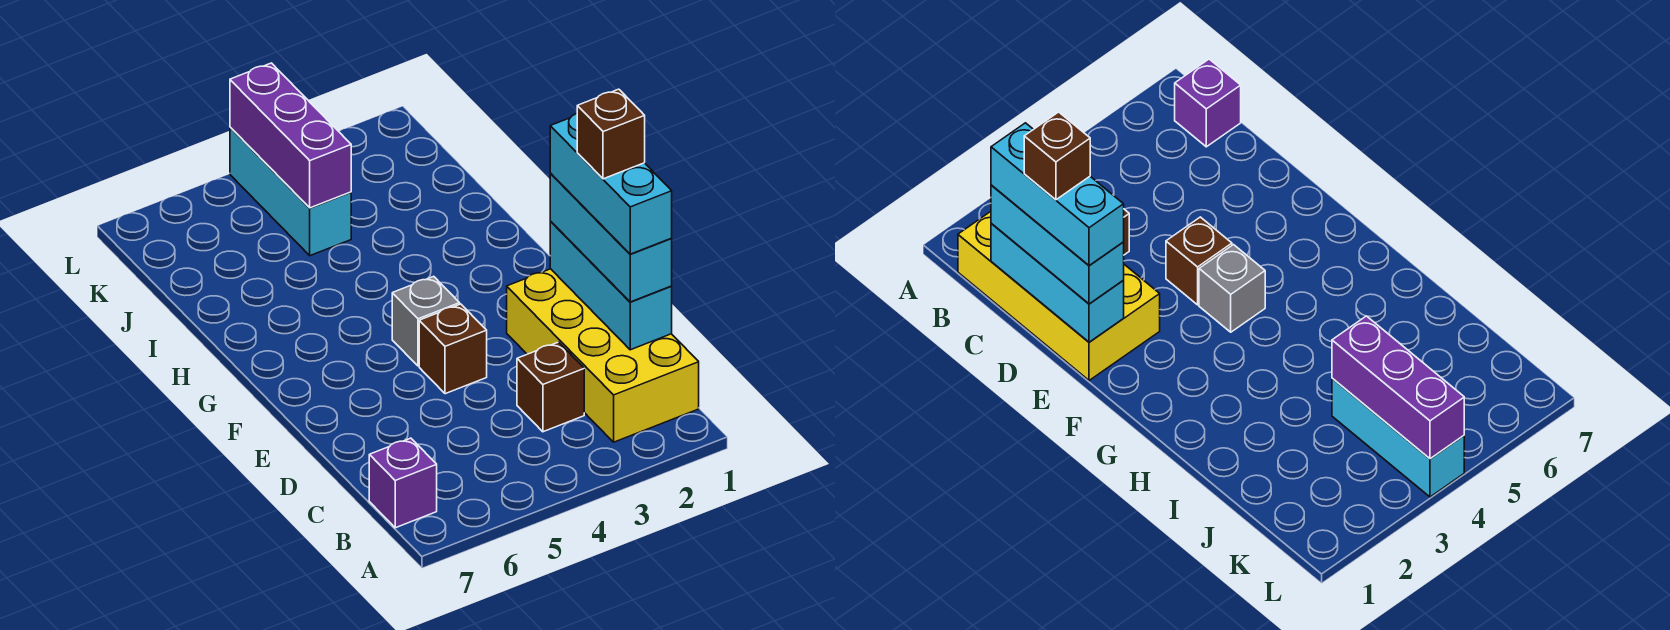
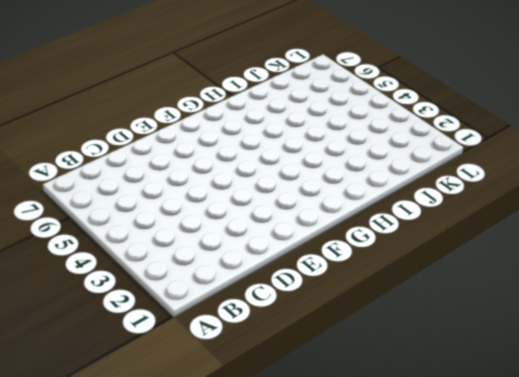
none -> yellow 2x4 brick [507,269,699,442]
none -> purple 1x1 brick [369,438,437,528]

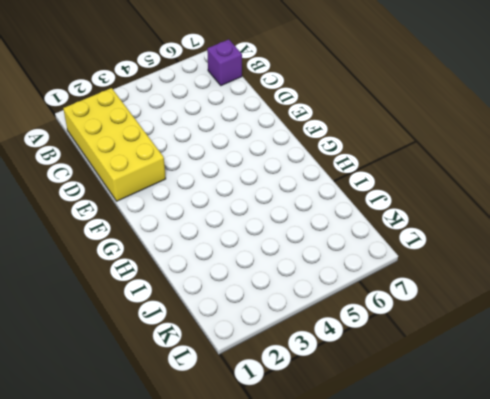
none -> brown 1x1 brick [517,342,584,432]
none -> brown 1x1 brick [419,304,487,394]

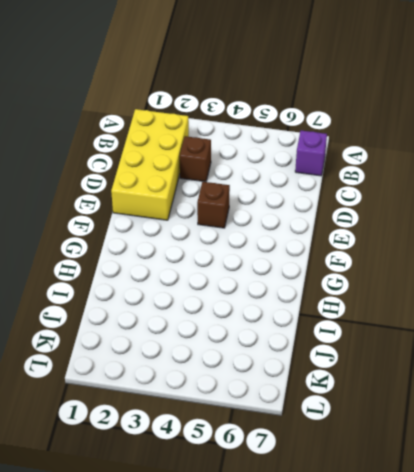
none -> grey 1x1 brick [392,276,460,366]
none -> cyan 1x3 brick [230,127,351,256]

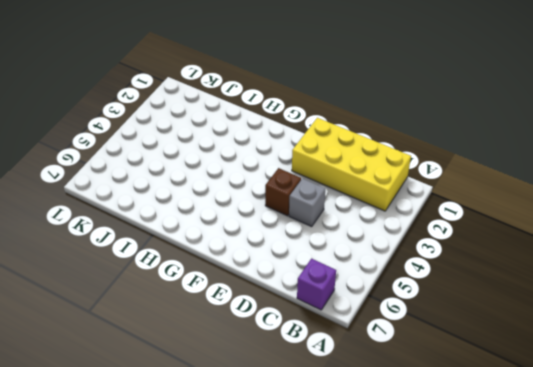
grey 1x1 brick [289,179,325,227] -> grey 1x1 brick moved to [392,276,460,366]
none -> brown 1x1 brick [517,342,584,432]
none -> cyan 1x3 brick [230,127,351,256]

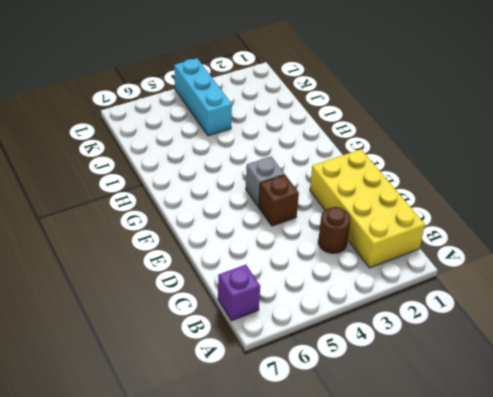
brown 1x1 round brick [318,207,350,253] -> brown 1x1 brick [517,342,584,432]
none -> cyan 1x3 brick [550,221,672,350]
none -> purple 1x3 brick [230,63,351,208]

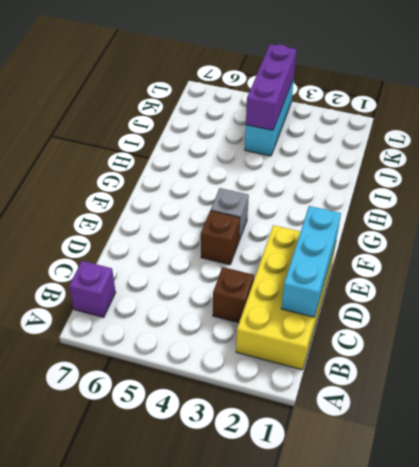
none -> cyan 1x3 brick [550,174,672,302]
none -> cyan 1x3 brick [550,114,672,254]

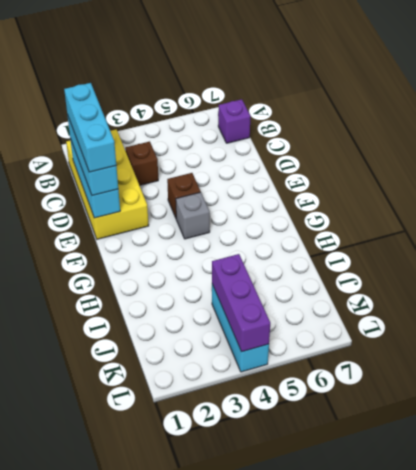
none -> brown 1x1 brick [577,89,645,179]

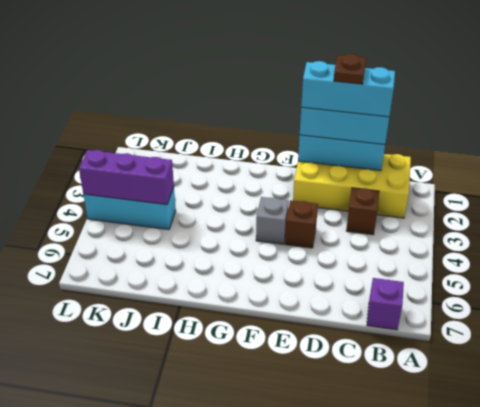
brown 1x1 plate [334,54,366,84] -> brown 1x1 brick [577,89,645,179]

